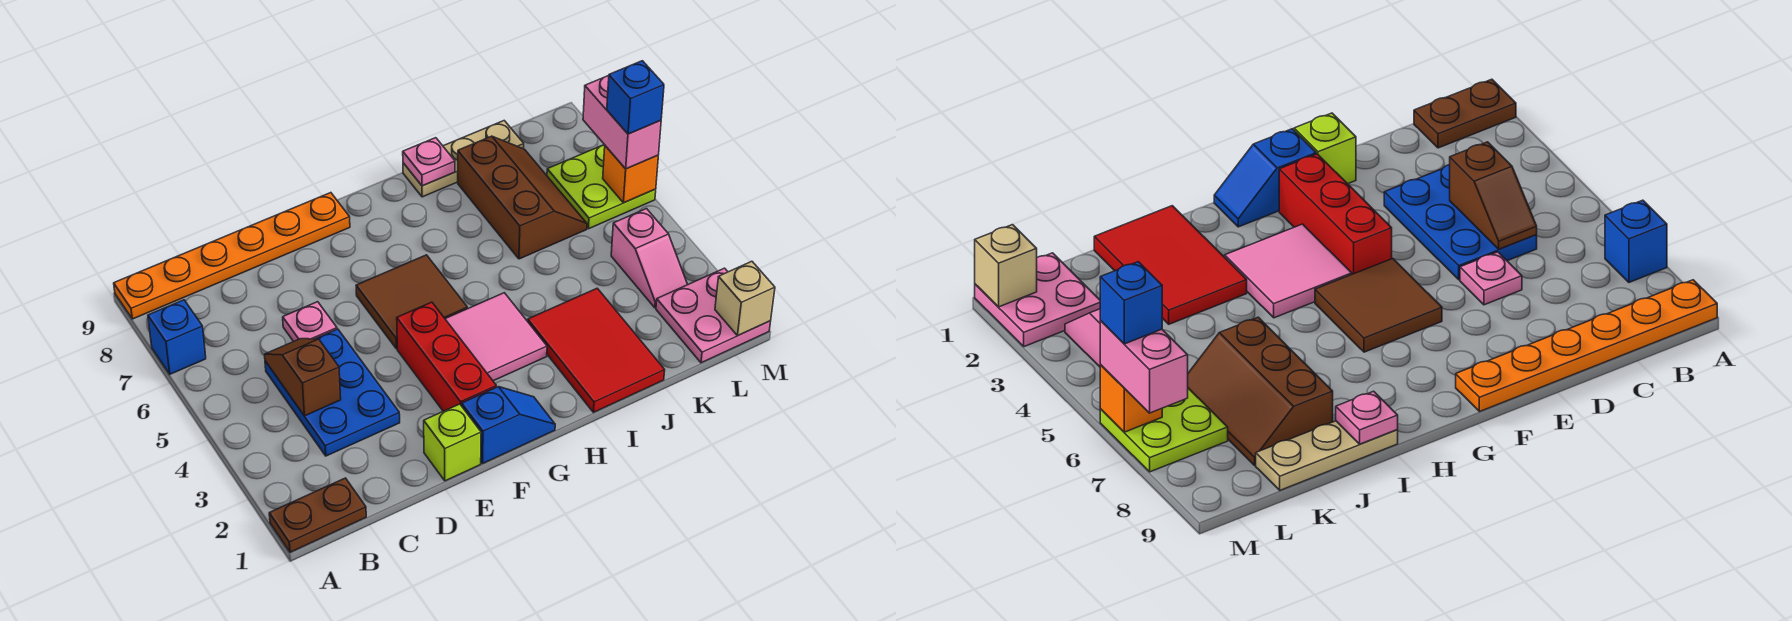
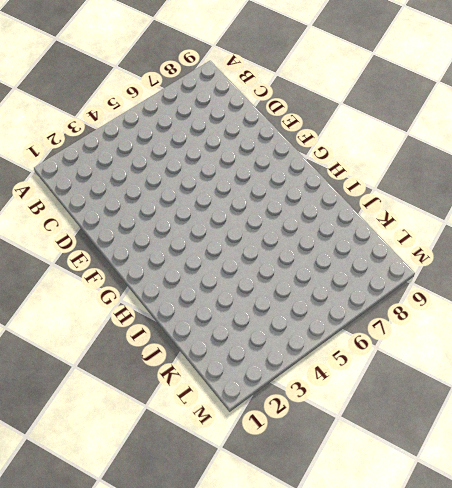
none -> brown 1x2 plate [269,478,366,552]
none -> blue 1x1 brick [148,300,206,374]
none -> orange 1x6 plate [114,193,350,319]

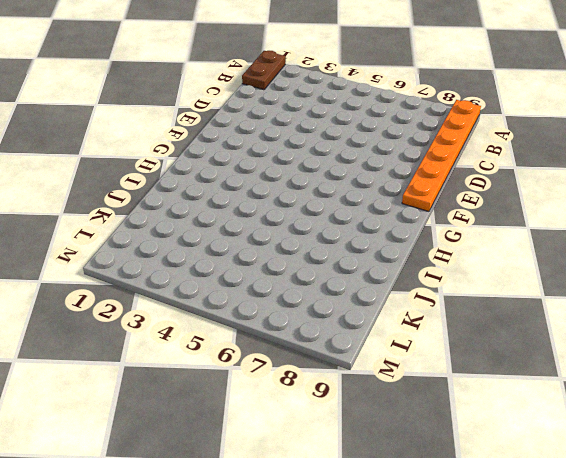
none -> blue 1x1 brick [148,300,206,374]
none -> blue 2x3 plate [265,329,400,456]
none -> pink 1x1 plate [283,302,337,341]

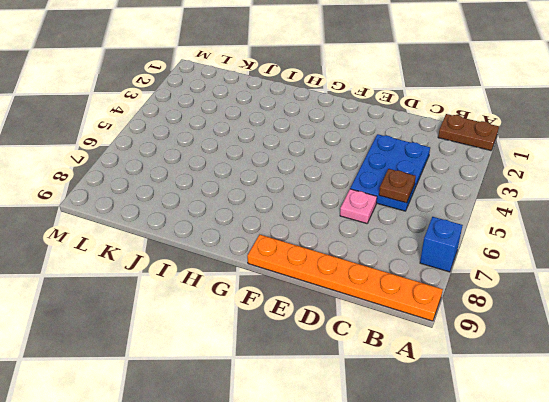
brown 1x1 plate [379,169,416,203] -> brown 1x2 slope [265,339,341,416]
none -> lime 1x1 brick [424,404,481,481]
none -> blue 1x2 slope [462,387,555,463]
none -> red 1x3 brick [397,302,496,411]

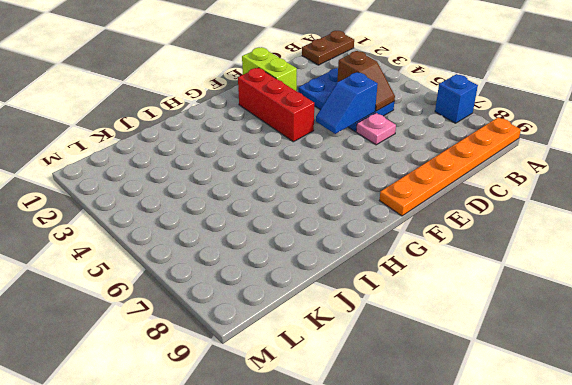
blue 1x2 slope [316,72,378,134] -> blue 1x2 slope moved to [462,387,555,463]
lime 1x2 brick [242,47,297,91] -> lime 1x1 brick [424,404,481,481]
none -> brown 2x2 tile [356,255,467,349]
none -> pink 2x2 tile [445,293,547,381]
none -> red 2x3 tile [528,288,665,412]

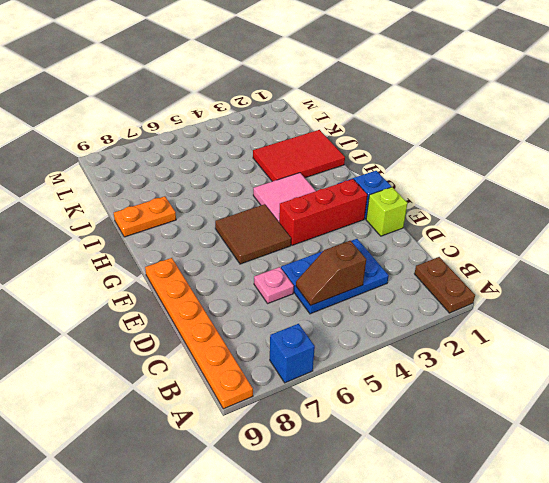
orange 1x2 plate [114,196,176,237] -> tan 1x3 plate [403,121,524,197]
none -> brown 2x3 slope [458,136,587,259]
none -> pink 2x2 plate [656,268,771,363]
none -> pink 1x2 slope [611,209,688,308]

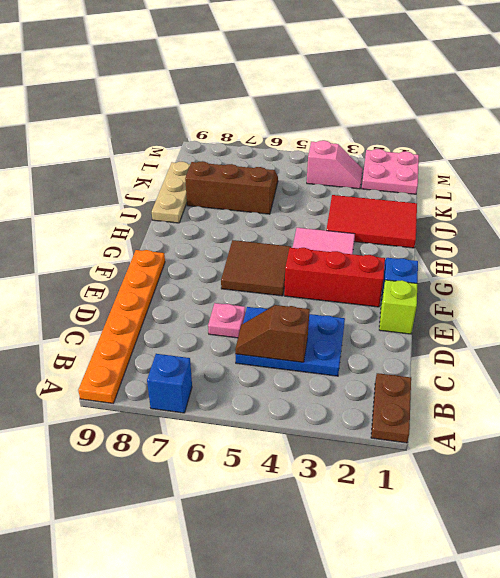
none -> lime 2x2 plate [547,145,656,229]
none -> pink 1x1 plate [403,138,455,186]
none -> tan 1x1 brick [715,261,775,336]

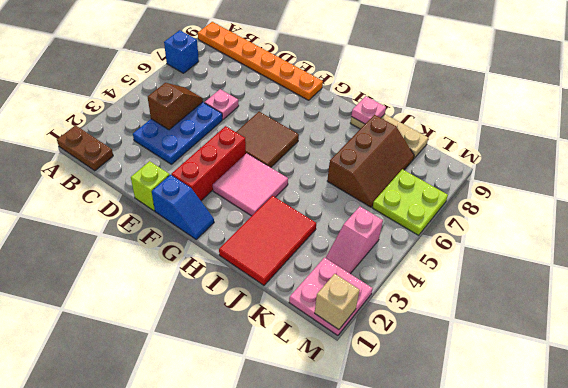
none -> orange 1x1 brick [603,146,658,203]
none -> pink 1x2 brick [583,76,661,169]
none -> blue 1x1 brick [607,61,664,134]

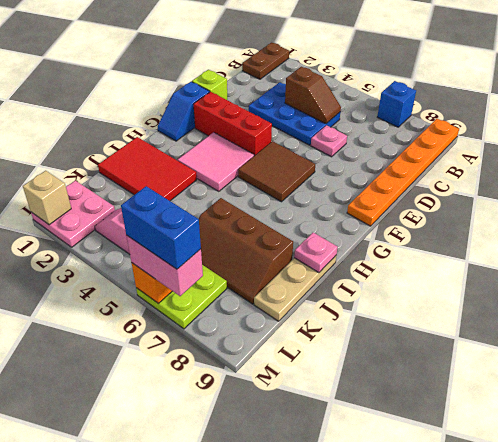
blue 1x2 brick [121,186,201,269] -> blue 1x1 brick [607,61,664,134]

